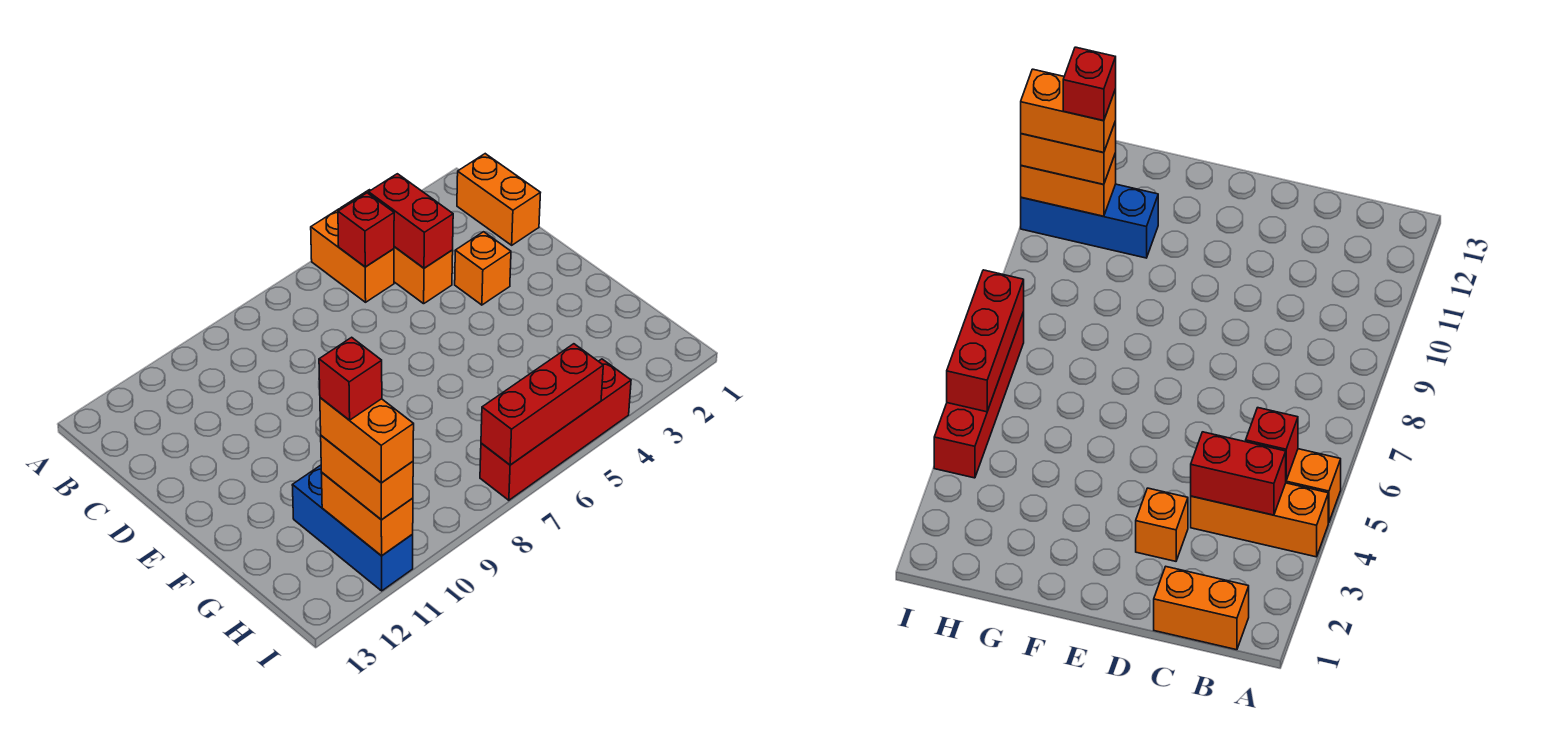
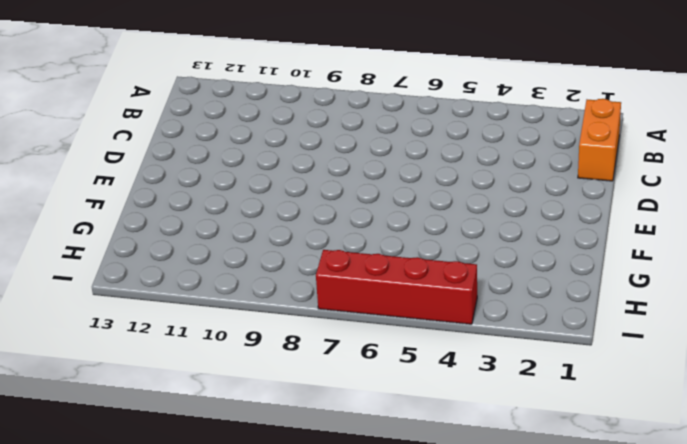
none -> orange 1x3 brick [341,190,453,304]
none -> orange 1x2 brick [311,209,394,302]
none -> orange 1x1 brick [455,232,511,305]

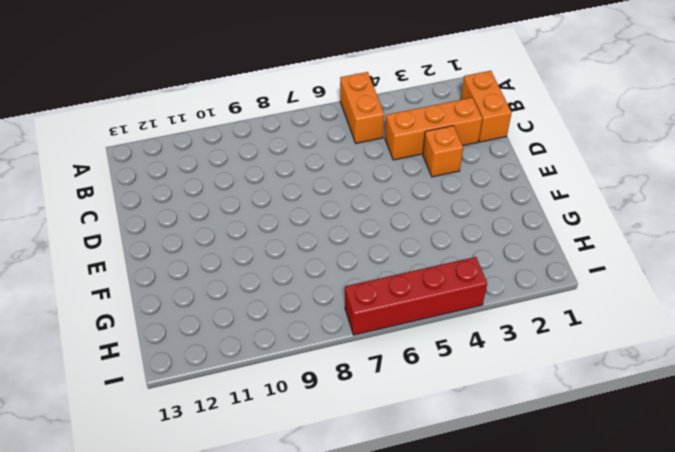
orange 1x3 brick [385,98,482,160] -> orange 1x3 brick turned to [341,190,453,304]
none -> blue 1x3 brick [292,465,413,591]
none -> red 1x2 brick [369,174,453,268]
none -> red 1x1 brick [338,193,394,267]

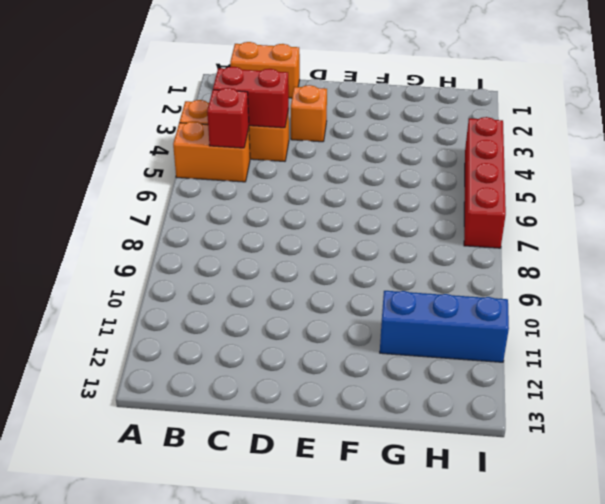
none -> orange 1x2 brick [322,473,413,556]
none -> red 1x3 brick [481,344,603,465]
none -> orange 1x2 brick [321,436,413,520]

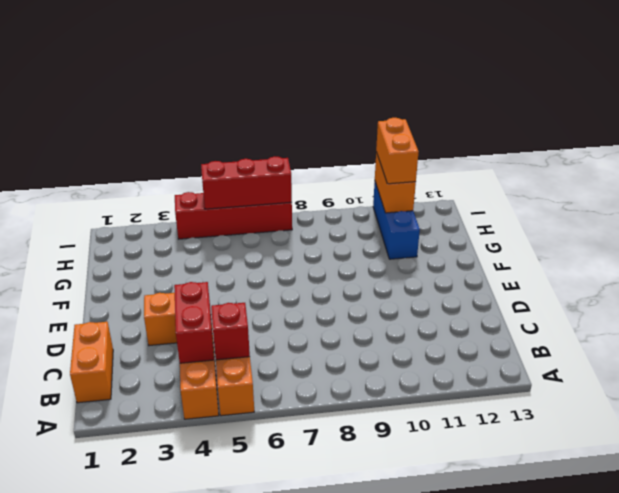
none -> orange 1x2 brick [320,398,414,483]
none -> red 1x1 brick [319,337,382,420]

